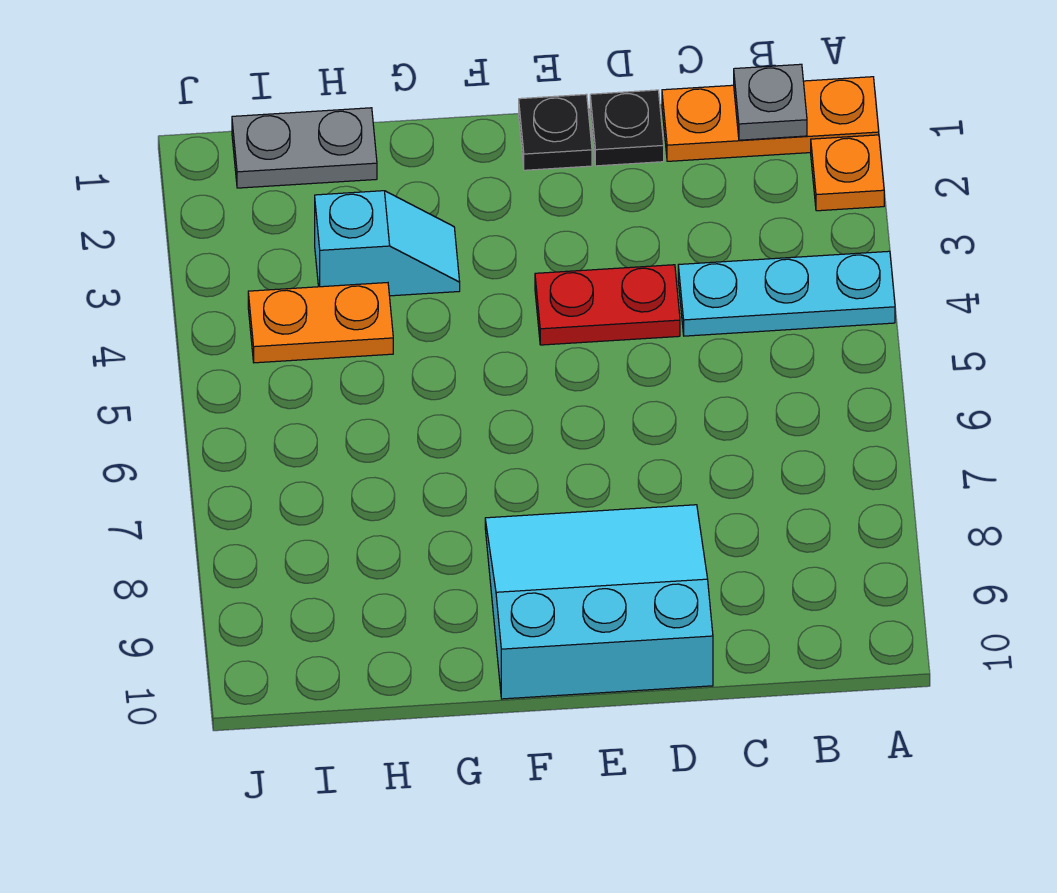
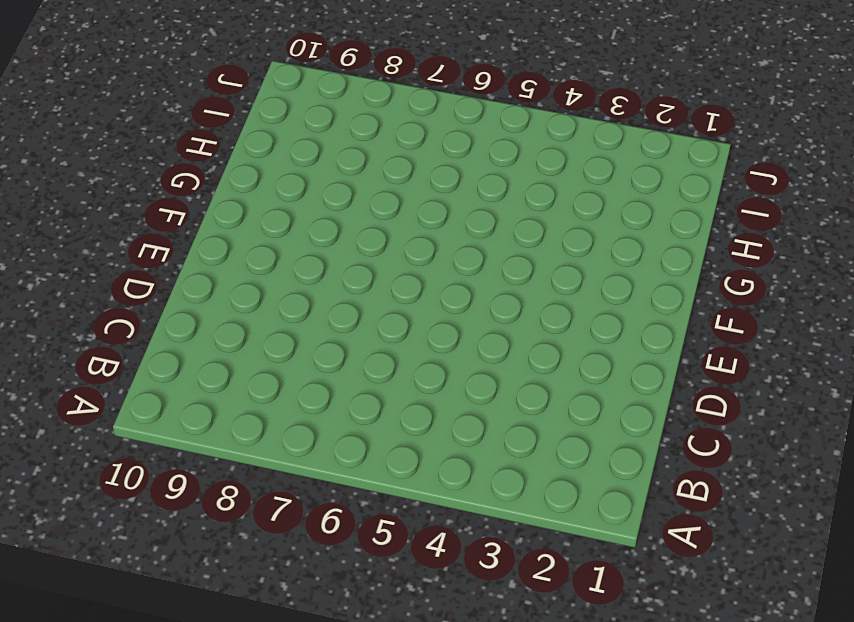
none -> orange 1x3 plate [662,77,879,161]
none -> orange 1x1 plate [811,135,884,211]

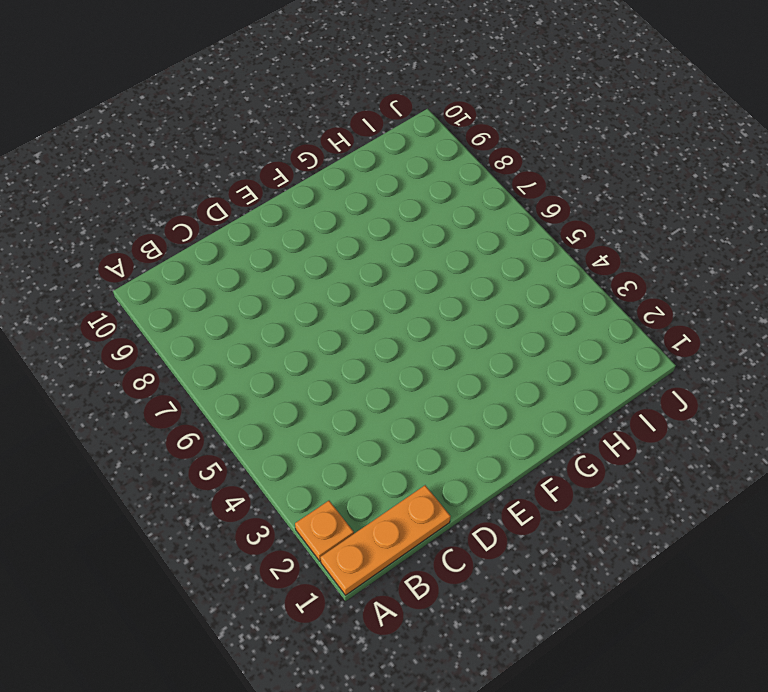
none -> cyan 1x3 plate [678,251,895,336]
none -> black 1x1 plate [590,90,664,166]

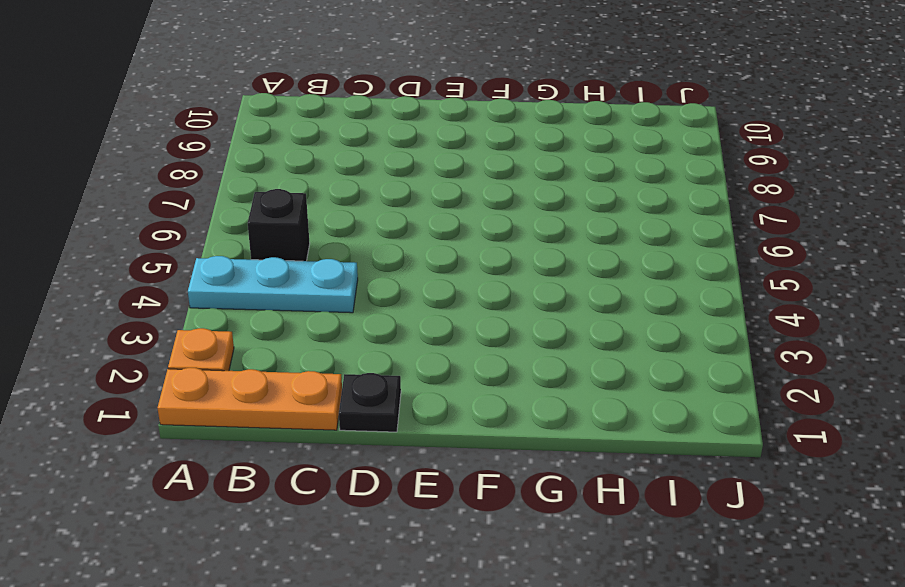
black 1x1 brick [248,189,310,261] -> none
none -> red 1x2 plate [535,265,680,345]
none -> cyan 3x3 slope [485,505,713,699]

